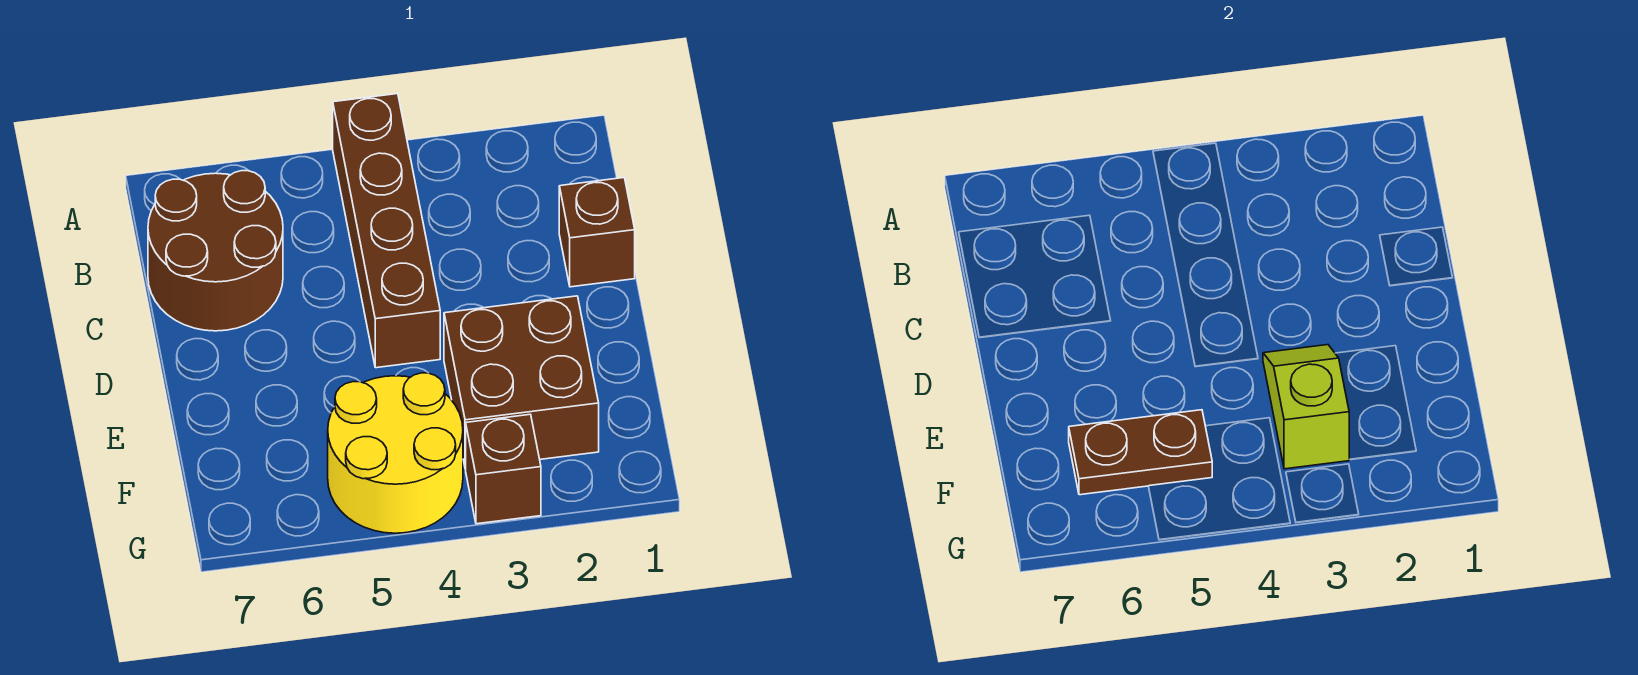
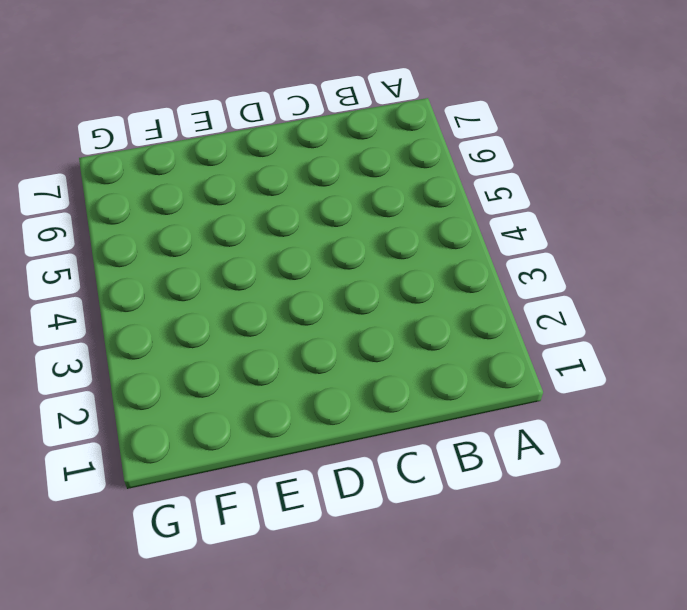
none -> brown 1x4 brick [333,94,440,368]
none -> brown 2x2 round brick [148,171,283,331]

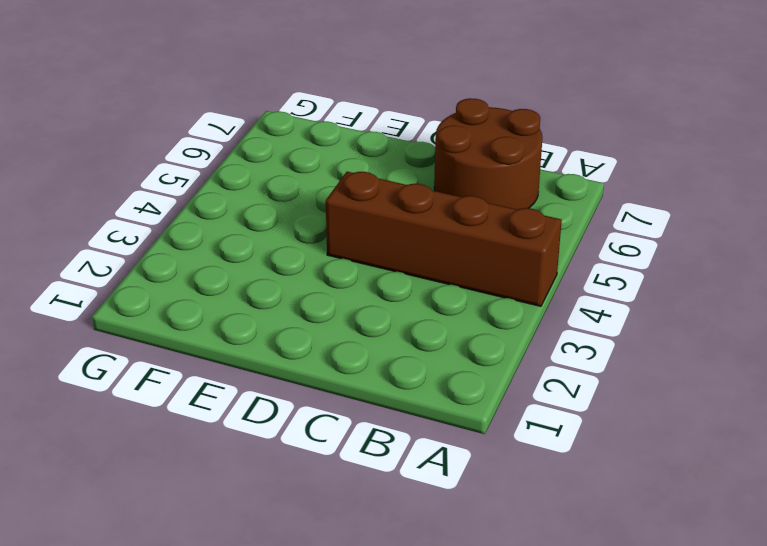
none -> brown 1x1 brick [559,178,635,287]
none -> brown 2x2 brick [444,296,599,469]

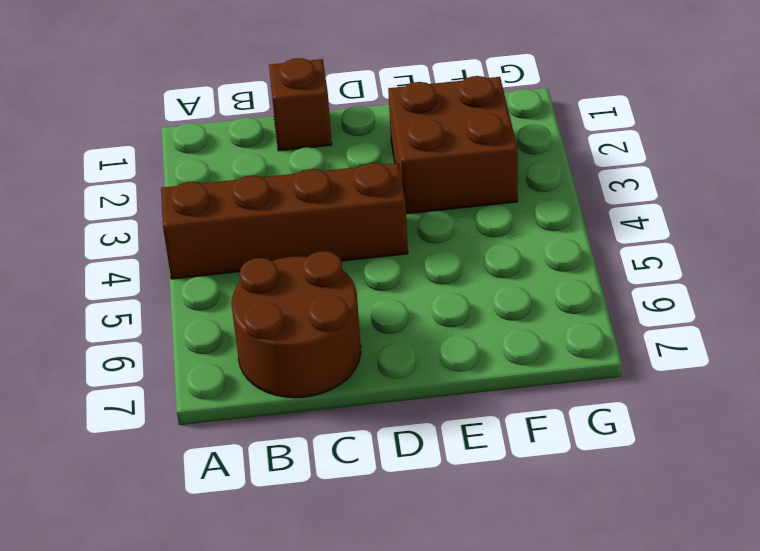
none -> yellow 2x2 round brick [328,373,463,533]
none -> brown 1x1 brick [466,414,541,524]

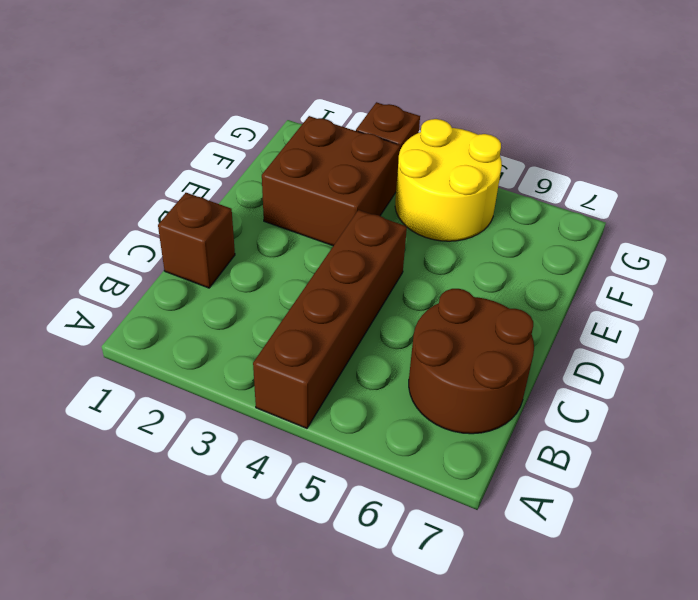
none -> lime 1x2 slope [1263,345,1350,469]
none -> brown 1x2 plate [1069,410,1212,495]

